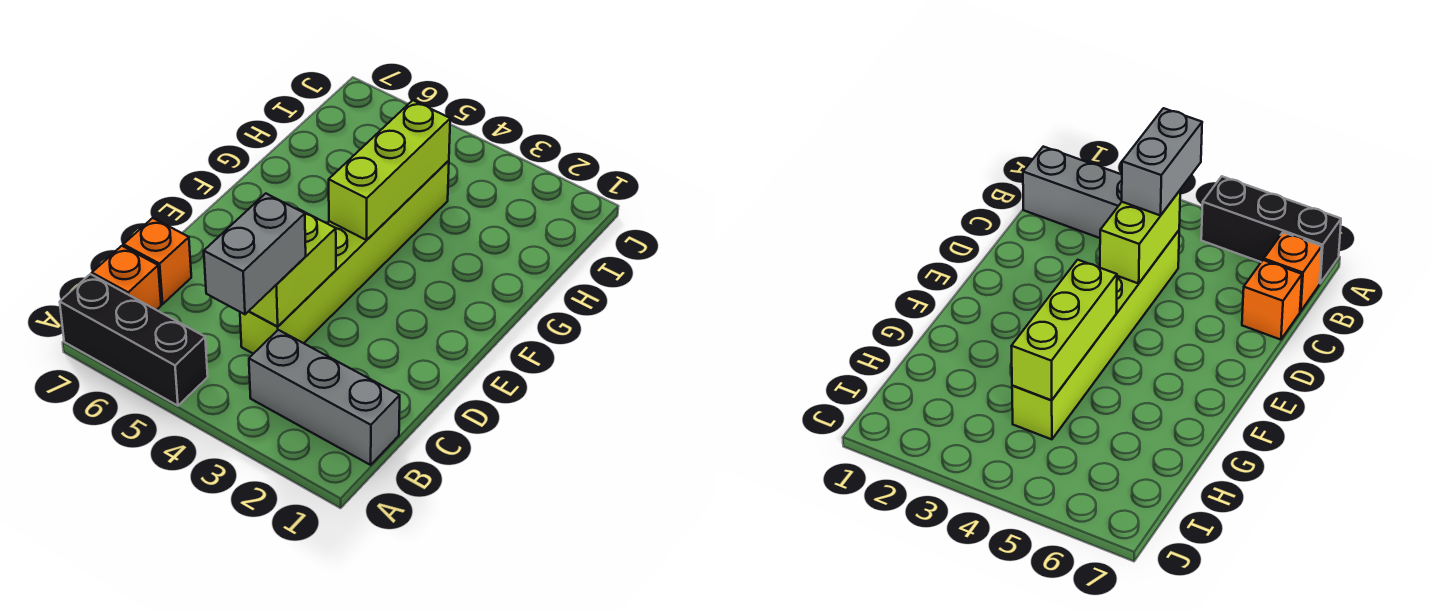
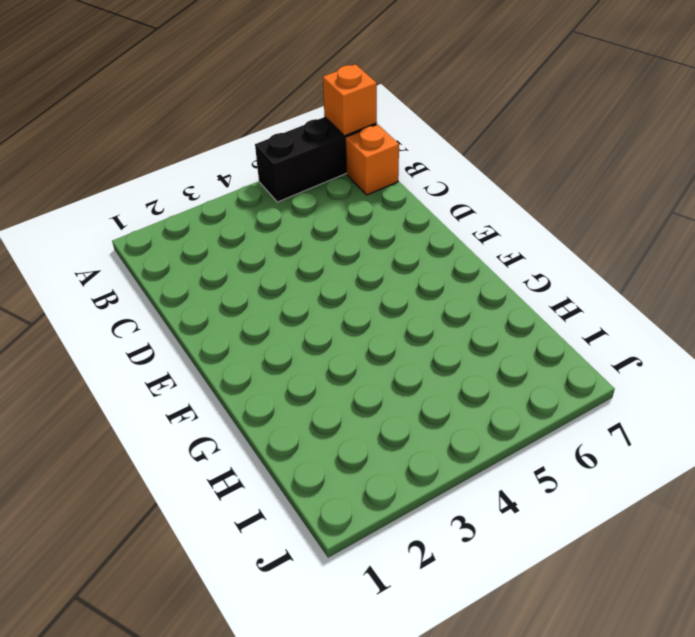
orange 1x1 brick [323,64,377,136] -> orange 1x1 brick moved to [123,218,191,304]
none -> grey 1x3 brick [249,330,400,465]
none -> lime 1x6 brick [240,161,449,354]

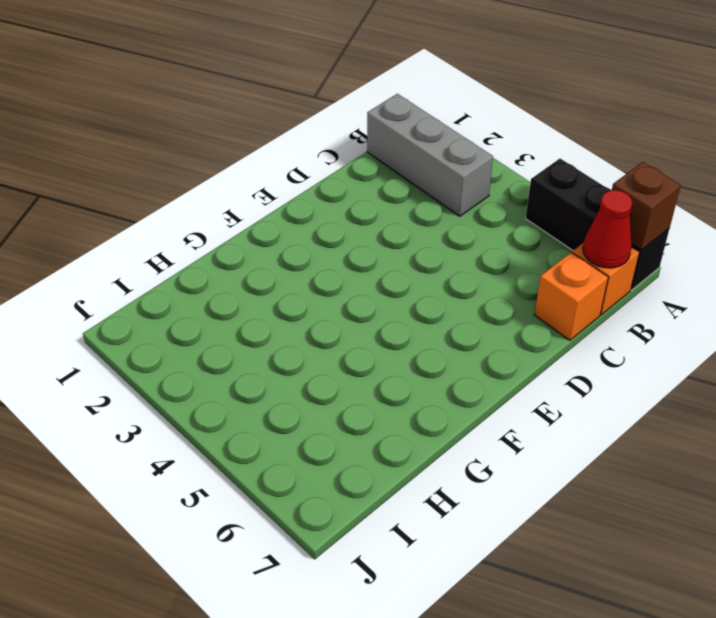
brown 1x1 brick [612,162,681,250] -> none
red 1x1 cone [583,190,632,268] -> none
none -> lime 1x6 brick [240,161,449,354]
none -> lime 1x2 brick [249,208,336,327]

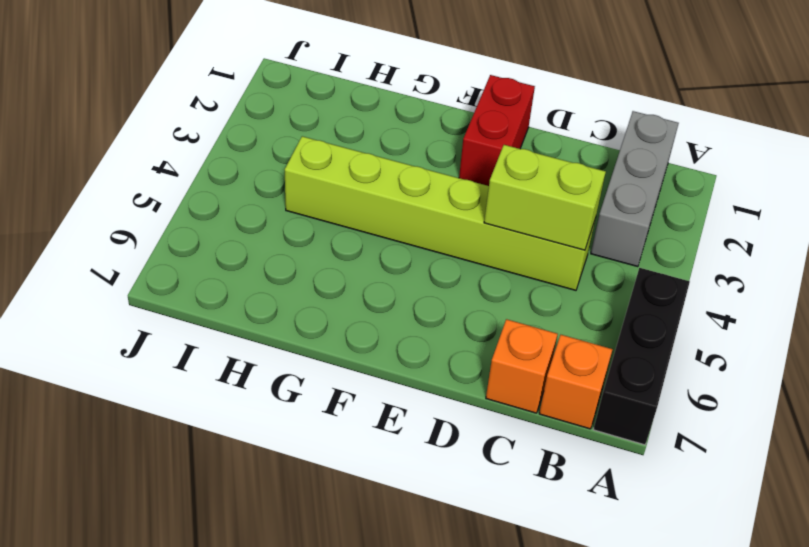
red 1x2 brick [459,75,535,186] -> none
none -> lime 1x3 brick [329,100,450,240]
none -> grey 1x2 brick [204,194,306,314]

